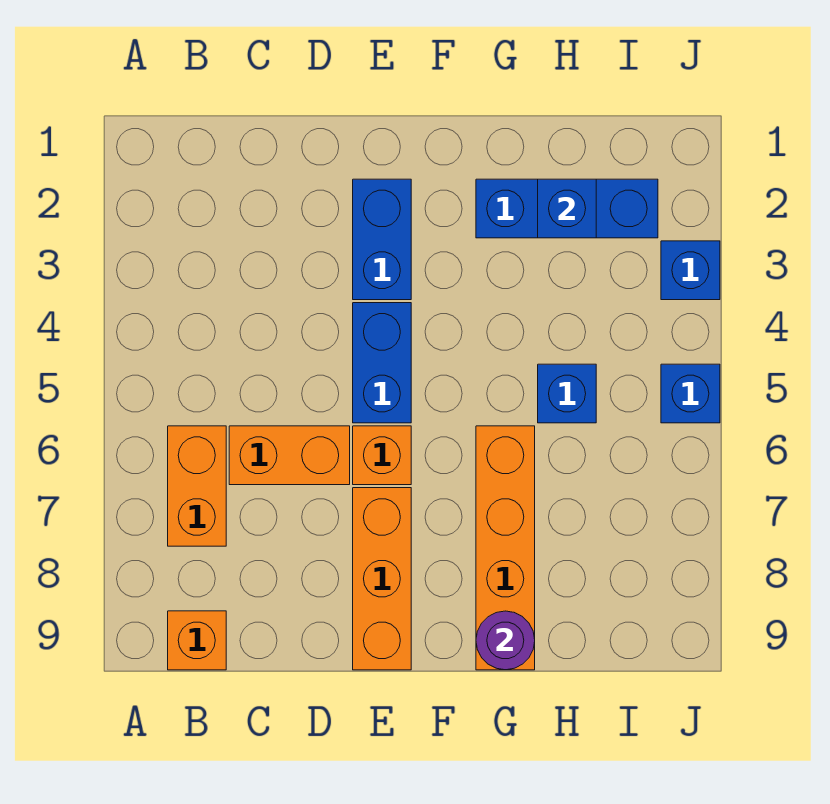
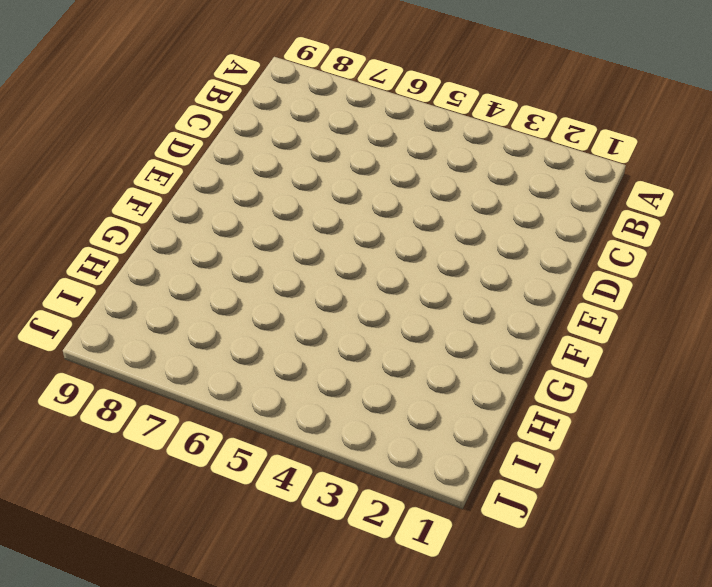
none -> orange 1x2 brick [168,426,226,546]
none -> orange 1x1 brick [168,611,226,670]
none -> orange 1x2 brick [229,426,350,485]

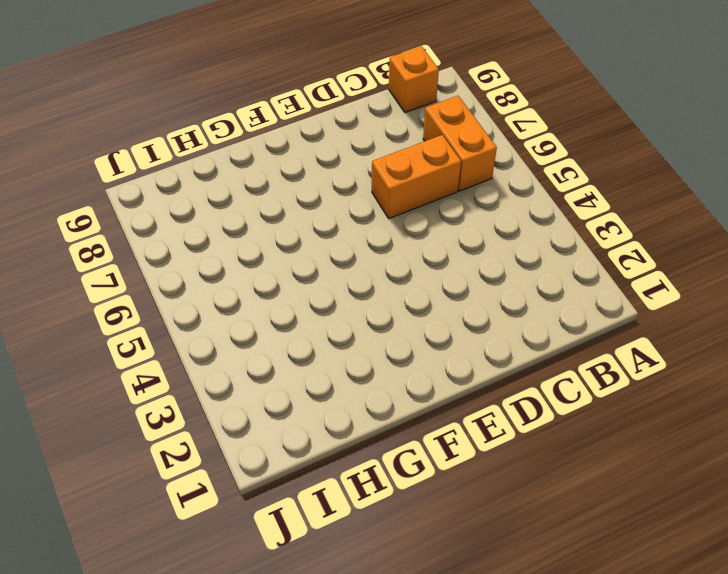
none -> blue 1x2 brick [353,179,411,300]
none -> blue 1x2 brick [353,303,411,423]
none -> orange 1x1 brick [353,426,411,485]

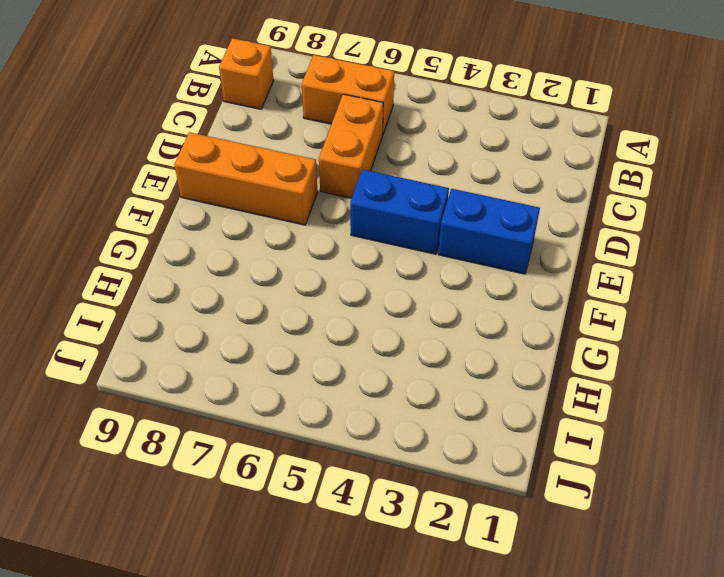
none -> orange 1x1 brick [353,426,411,485]
none -> blue 1x3 brick [476,179,658,238]
none -> orange 1x4 brick [476,426,535,670]

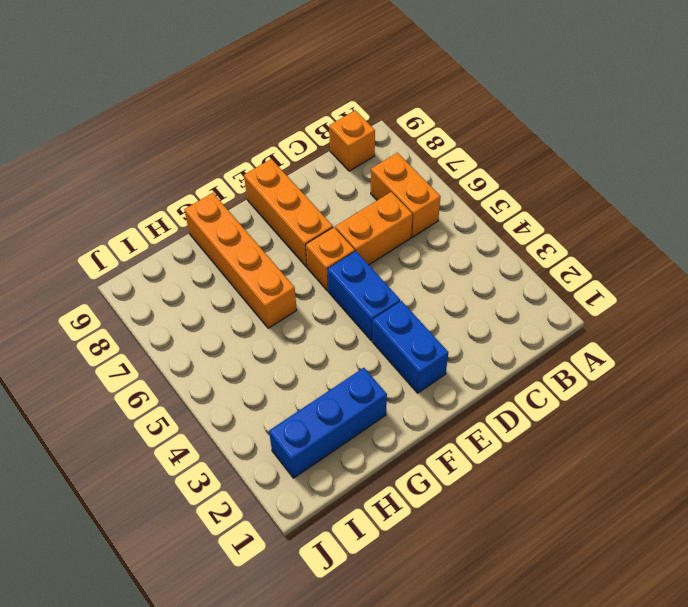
none -> blue 1x1 brick [538,364,596,423]
none -> blue 1x1 brick [661,241,720,300]
none -> blue 1x1 brick [661,364,720,423]

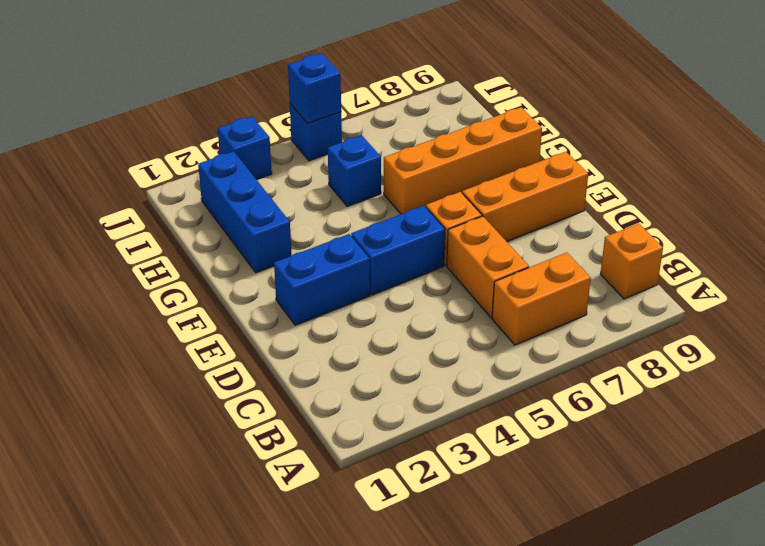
blue 1x1 brick [288,53,341,124] -> blue 1x1 brick moved to [538,179,596,238]
none -> purple 1x1 round brick [476,611,535,670]

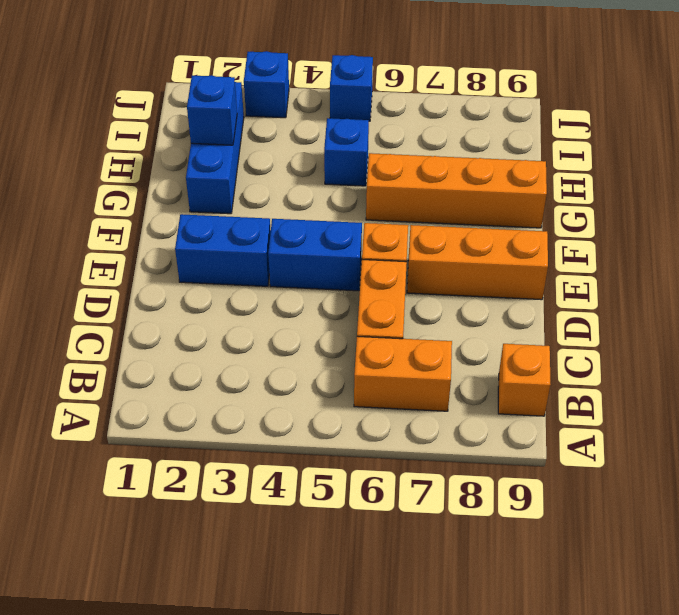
none -> purple 1x1 round brick [476,611,535,670]

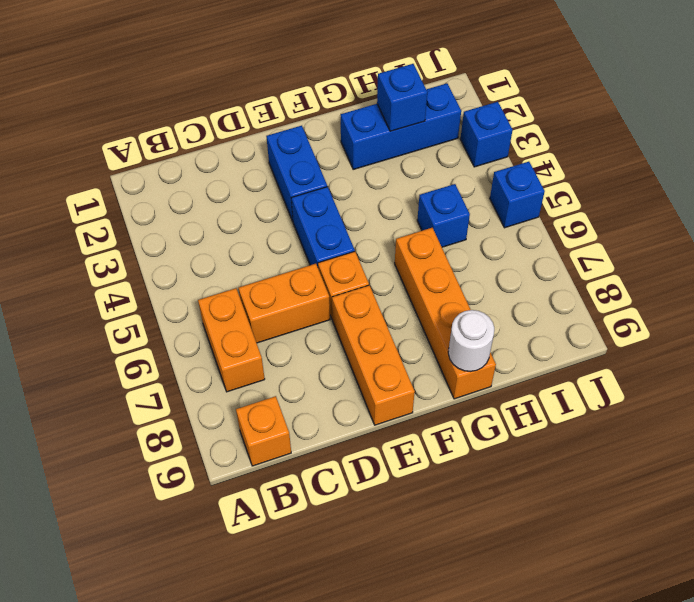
white 1x1 round brick [448,310,494,371] -> purple 1x1 round brick [476,611,535,670]

